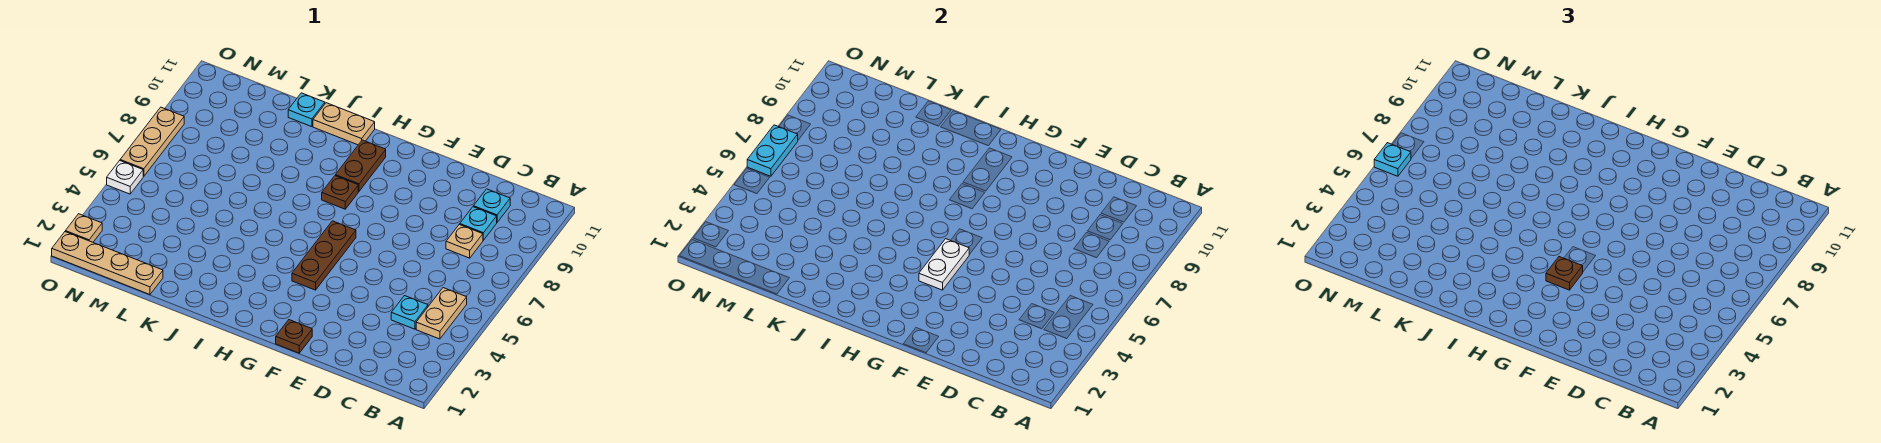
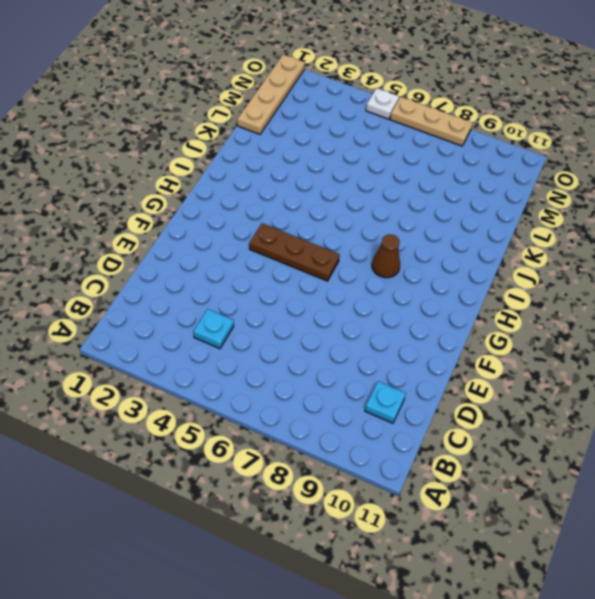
brown 1x1 cone [372,234,400,278] -> brown 1x1 plate [322,176,358,209]
none -> tan 1x2 plate [416,288,467,339]
none -> tan 1x1 plate [446,224,483,258]
none -> cyan 1x1 plate [460,207,497,240]

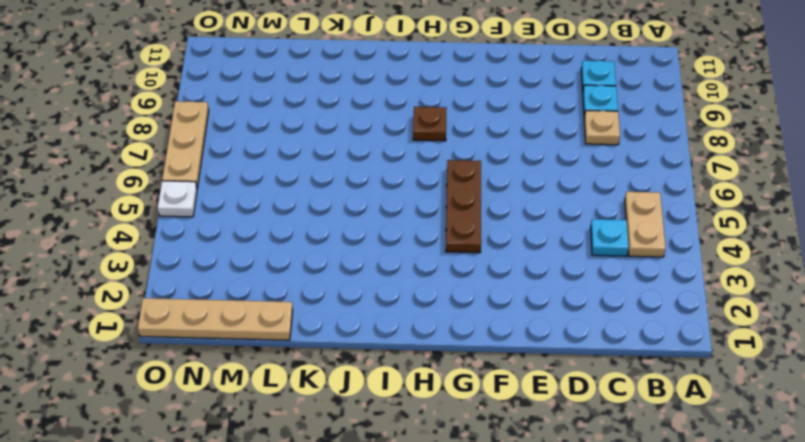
none -> brown 1x1 plate [276,320,312,353]
none -> brown 1x2 plate [335,140,386,191]
none -> tan 1x2 plate [313,103,375,145]

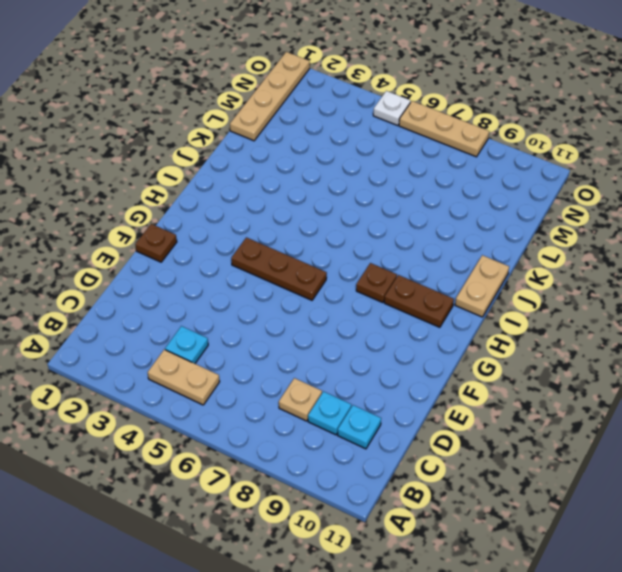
none -> cyan 1x1 plate [288,93,325,127]
none -> tan 1x1 plate [65,214,102,242]
none -> white 1x2 plate [919,239,969,290]

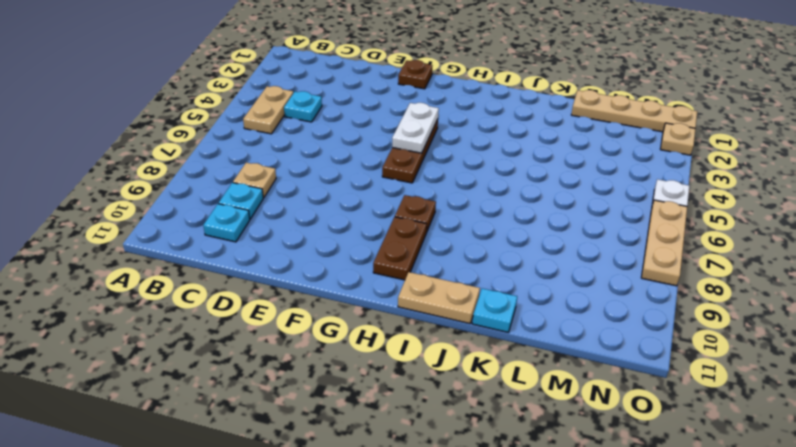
none -> cyan 1x2 plate [747,125,798,176]
none -> brown 1x1 plate [1546,257,1583,290]
none -> cyan 1x1 plate [1374,143,1411,176]

